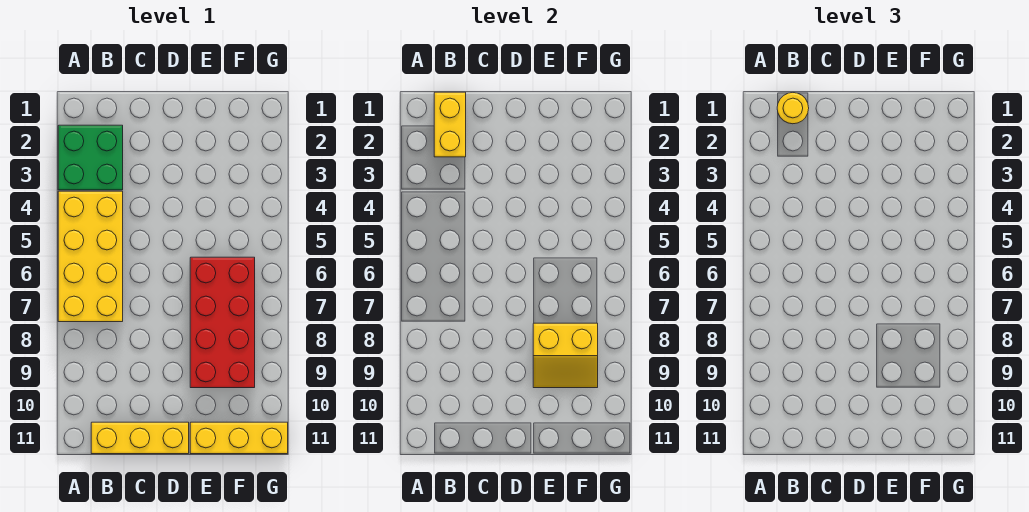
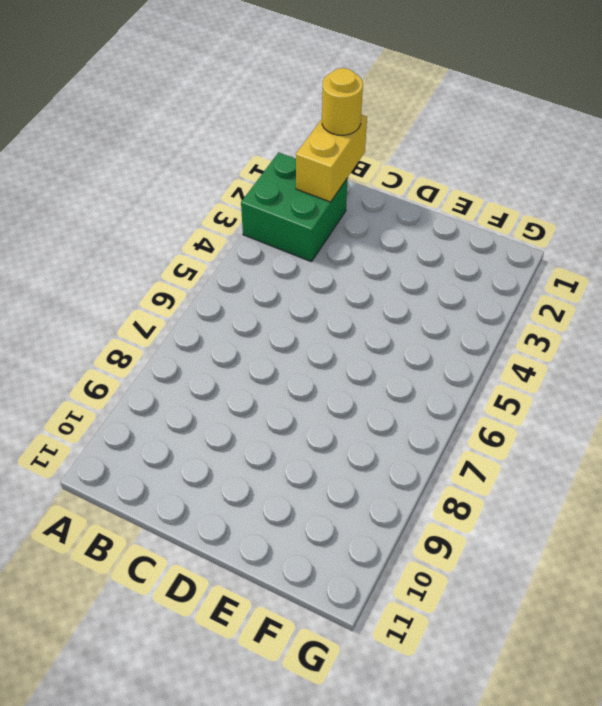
none -> yellow 2x4 brick [58,191,123,322]
none -> yellow 1x3 brick [91,422,189,454]

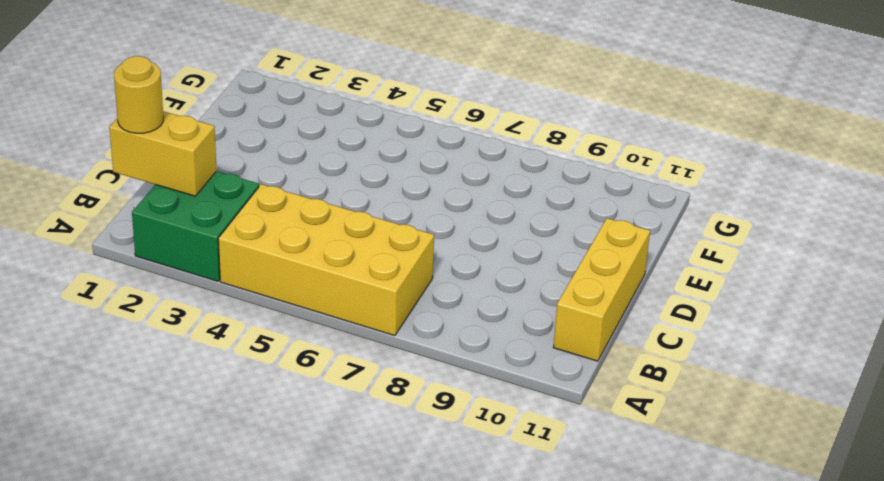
none -> red 2x4 brick [190,257,255,388]
none -> yellow 1x3 brick [190,422,288,454]

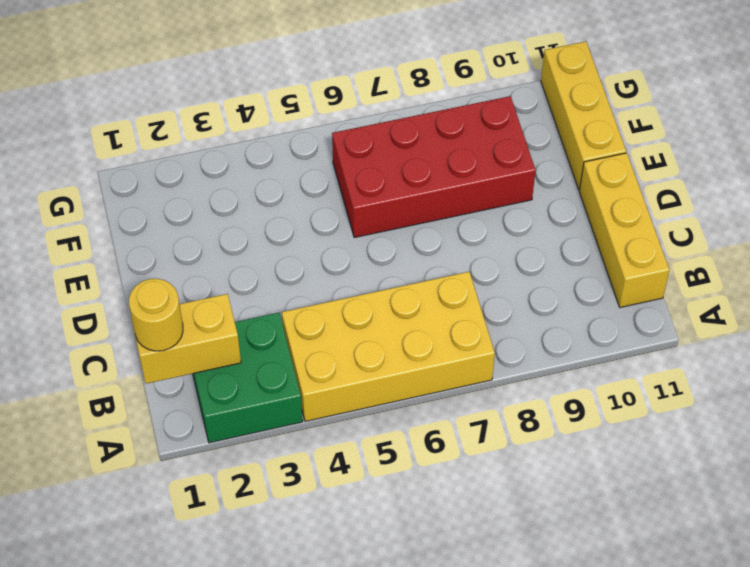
none -> yellow 2x2 slope [533,323,598,388]

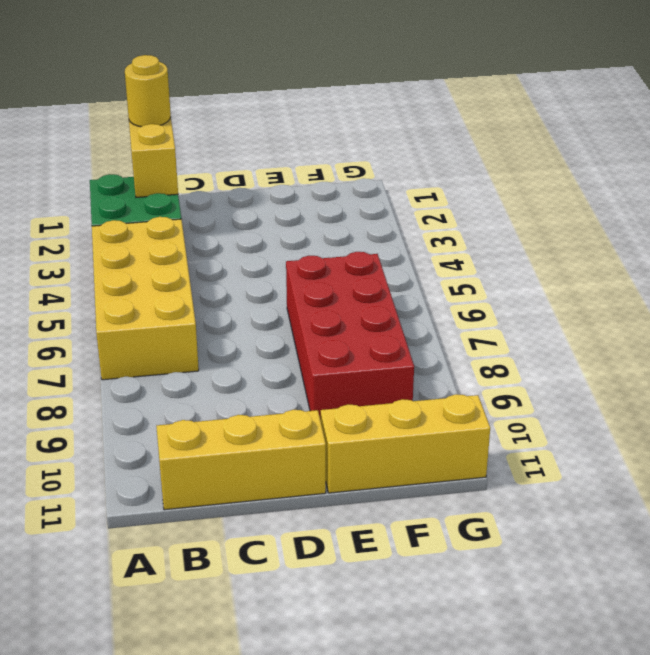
none -> yellow 2x2 slope [533,323,598,388]

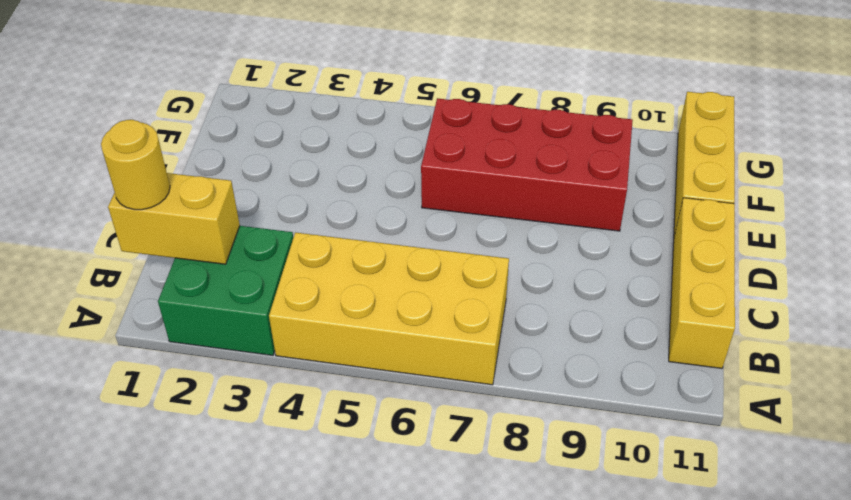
none -> yellow 2x2 slope [533,323,598,388]

